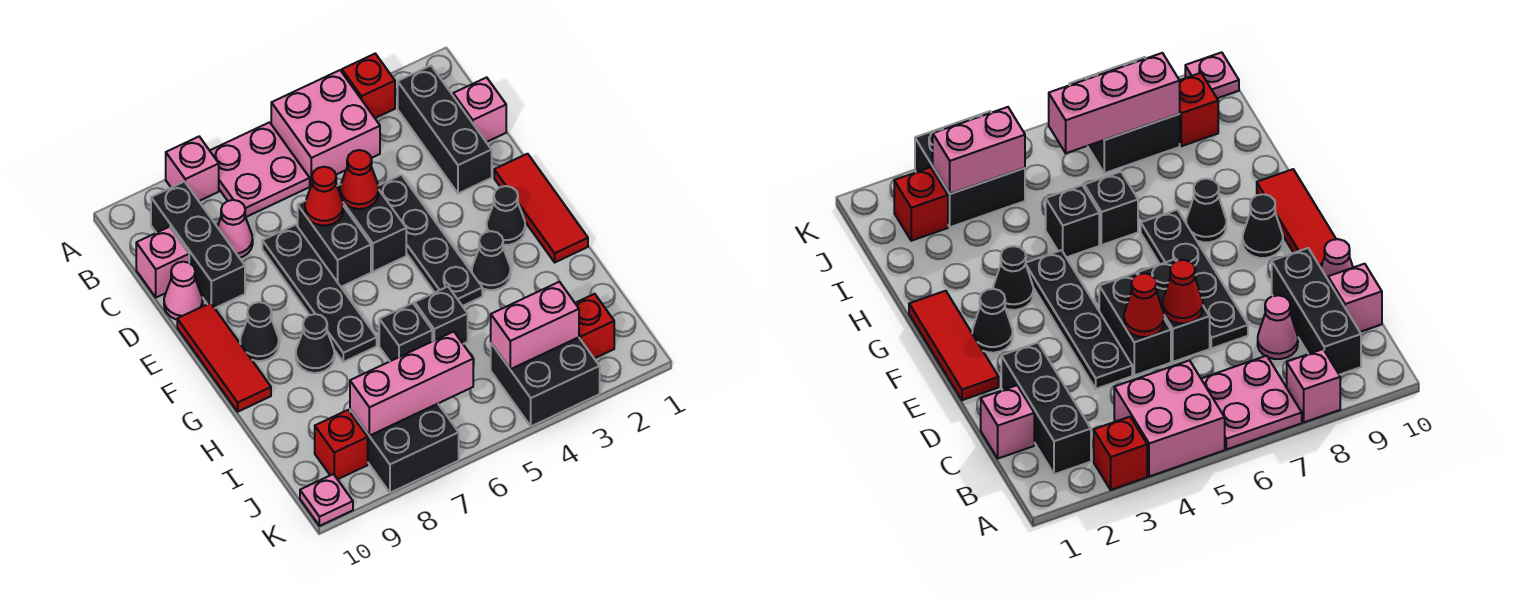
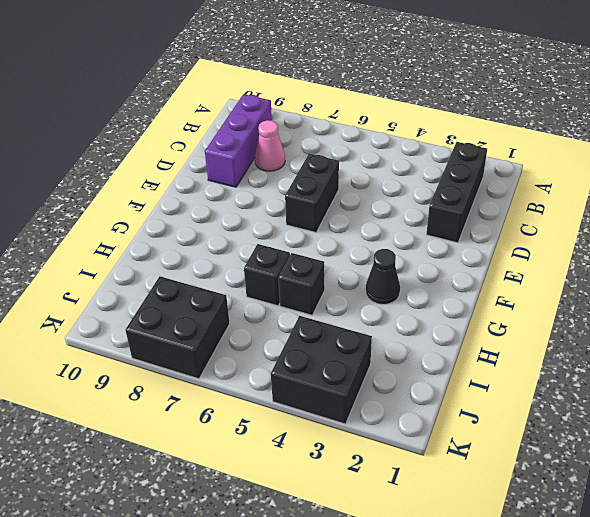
purple 1x3 brick [205,94,272,187] -> black 1x3 brick [151,182,245,308]
none -> red 1x1 brick [342,54,395,118]
none -> pink 2x2 brick [271,70,380,185]
none -> pink 2x2 plate [210,122,310,217]
none -> pink 1x1 brick [166,137,219,201]

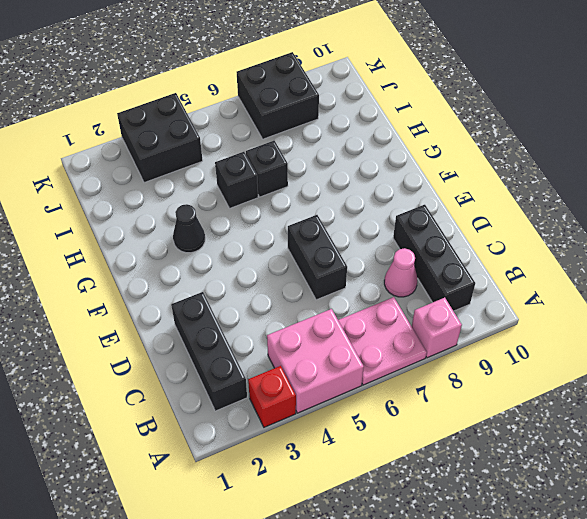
none -> pink 1x1 brick [453,77,506,142]
none -> pink 1x1 brick [136,227,189,297]
none -> black 1x4 plate [378,175,482,306]
none -> black 1x2 brick [337,184,406,272]

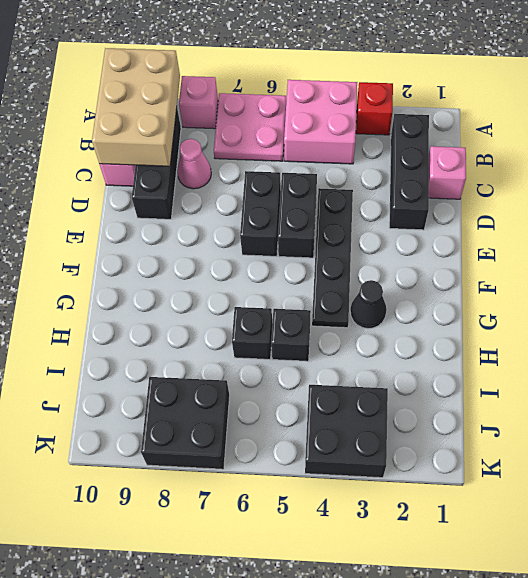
tan 2x3 brick [92,48,180,166] -> none
none -> black 1x4 plate [262,225,377,362]
none -> pink 1x1 cone [164,262,203,319]
none -> red 1x3 tile [494,154,588,262]
none -> red 1x3 tile [177,303,271,412]

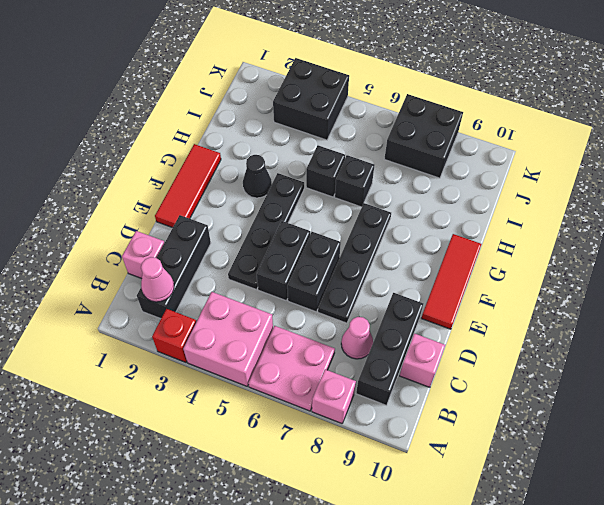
pink 1x1 cone [141,257,174,302] -> pink 1x1 cone moved to [164,262,203,319]
none -> black 1x1 cone [487,186,525,245]
none -> black 1x1 cone [240,302,279,361]
none -> black 1x1 cone [296,314,334,373]
none -> red 1x1 brick [575,294,614,358]

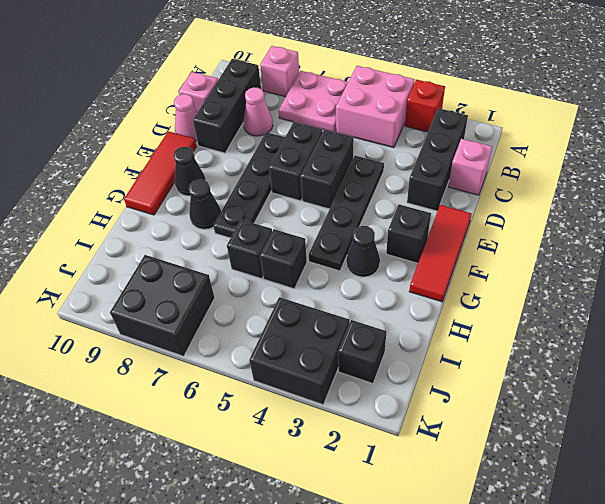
black 1x1 brick [386,204,431,263] -> black 1x1 cone [487,186,525,245]
black 1x1 brick [338,320,387,384] -> red 1x1 brick [575,294,614,358]
none -> red 1x1 brick [315,410,368,479]
none -> pink 1x1 plate [300,474,353,526]
none -> red 1x1 cone [340,150,379,209]
none -> red 1x1 cone [305,167,343,226]

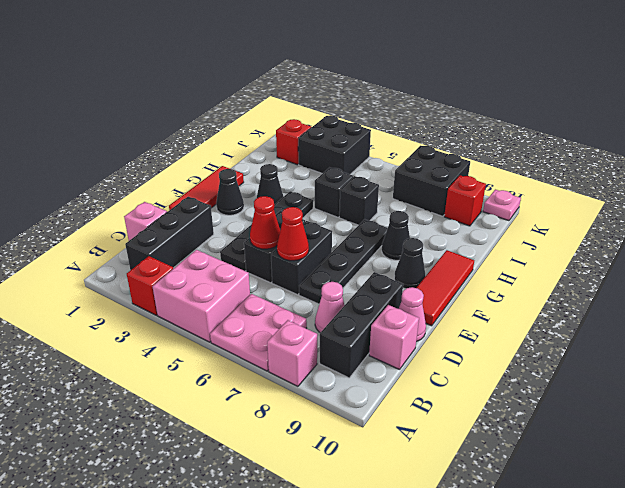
none -> pink 1x2 brick [491,282,579,369]
none -> pink 1x3 brick [350,332,473,436]

